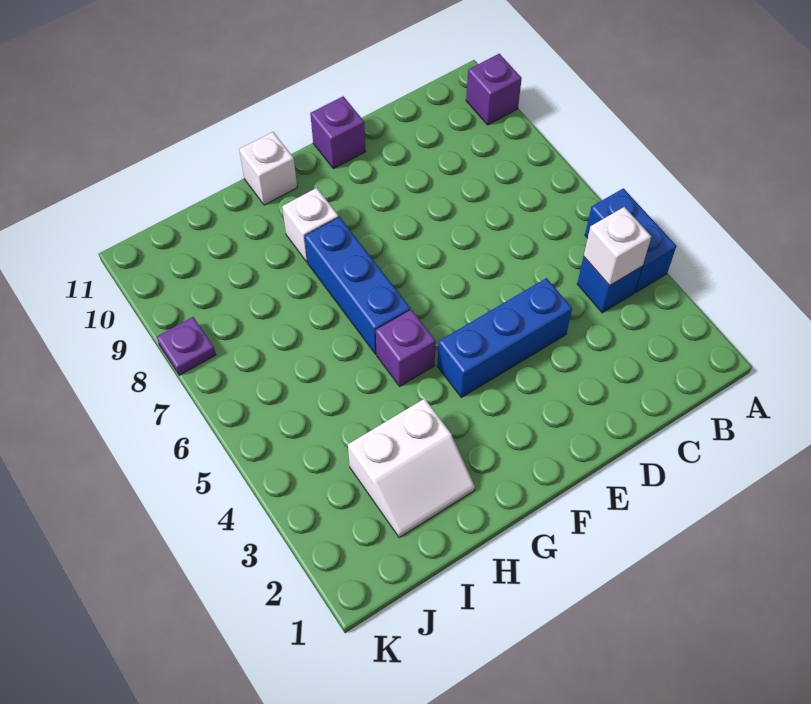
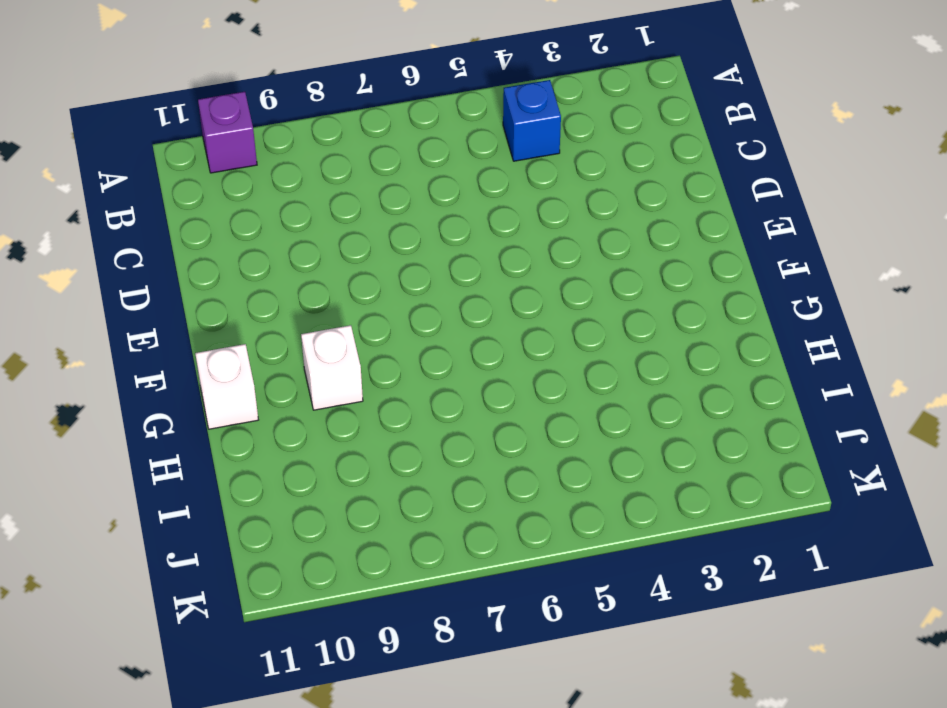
none -> blue 1x2 brick [585,188,676,292]
none -> blue 1x3 brick [437,278,572,397]
none -> purple 1x1 brick [310,96,365,169]

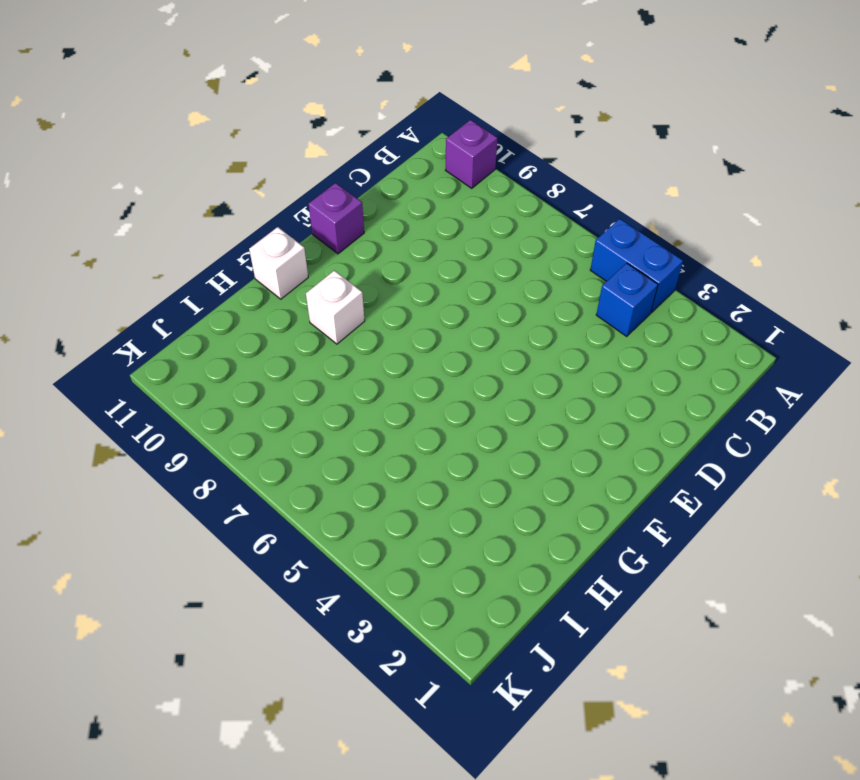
none -> blue 1x3 brick [437,278,572,397]
none -> purple 1x1 brick [376,310,436,386]
none -> blue 1x3 brick [305,217,410,354]

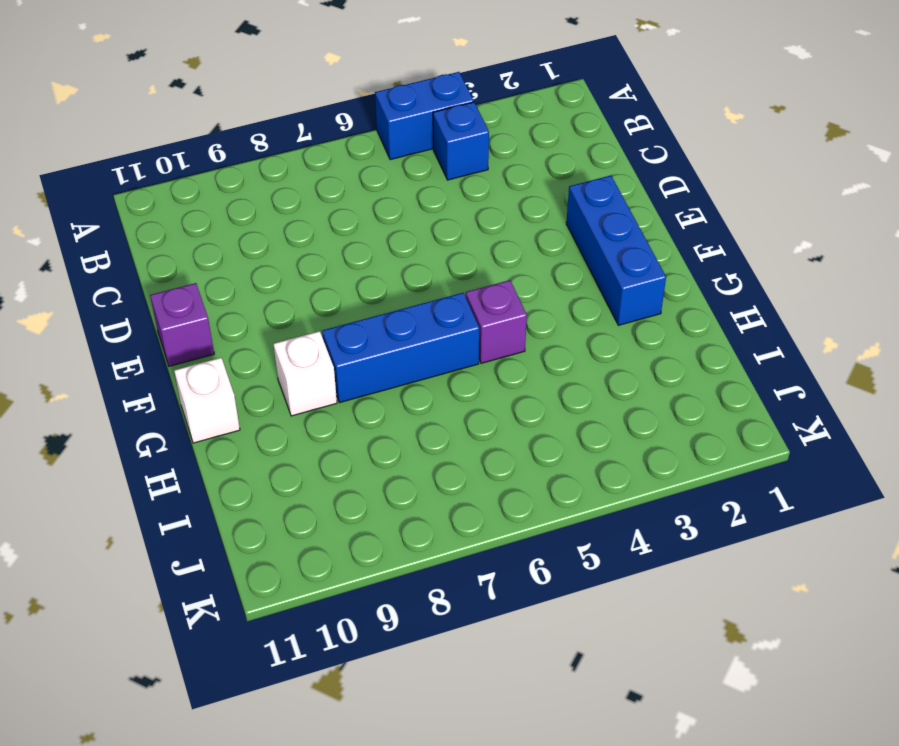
blue 1x3 brick [566,176,666,325] -> blue 1x3 brick moved to [437,278,572,397]
none -> purple 1x1 brick [466,54,522,125]
none -> white 2x2 slope [348,399,475,537]
none -> purple 1x1 plate [157,317,216,375]

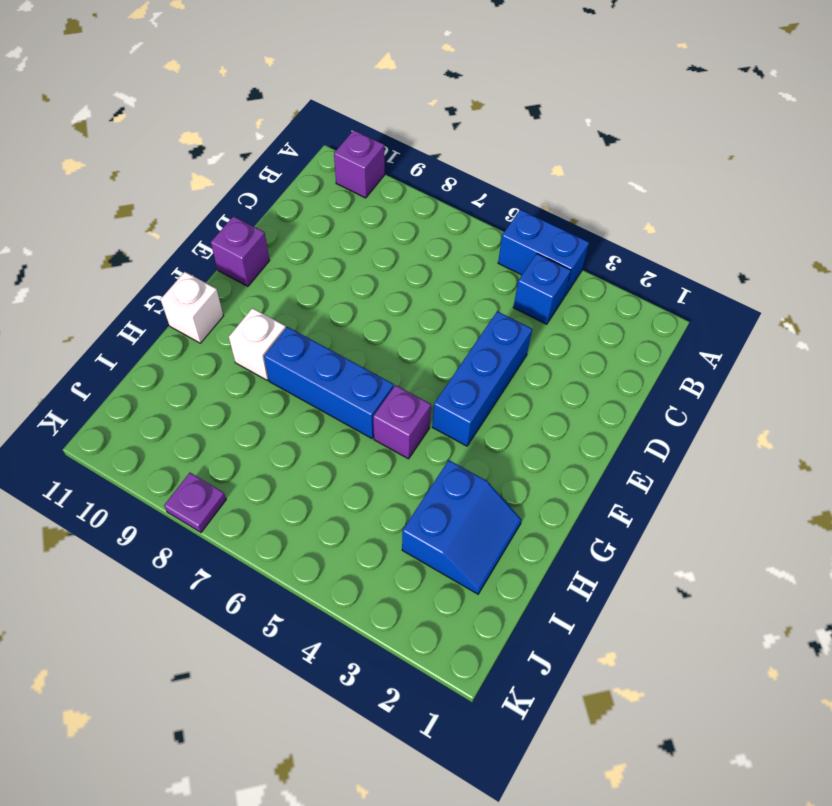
blue 2x2 slope [402,460,522,594] -> white 2x2 slope [348,399,475,537]
none -> white 1x1 brick [584,207,651,286]

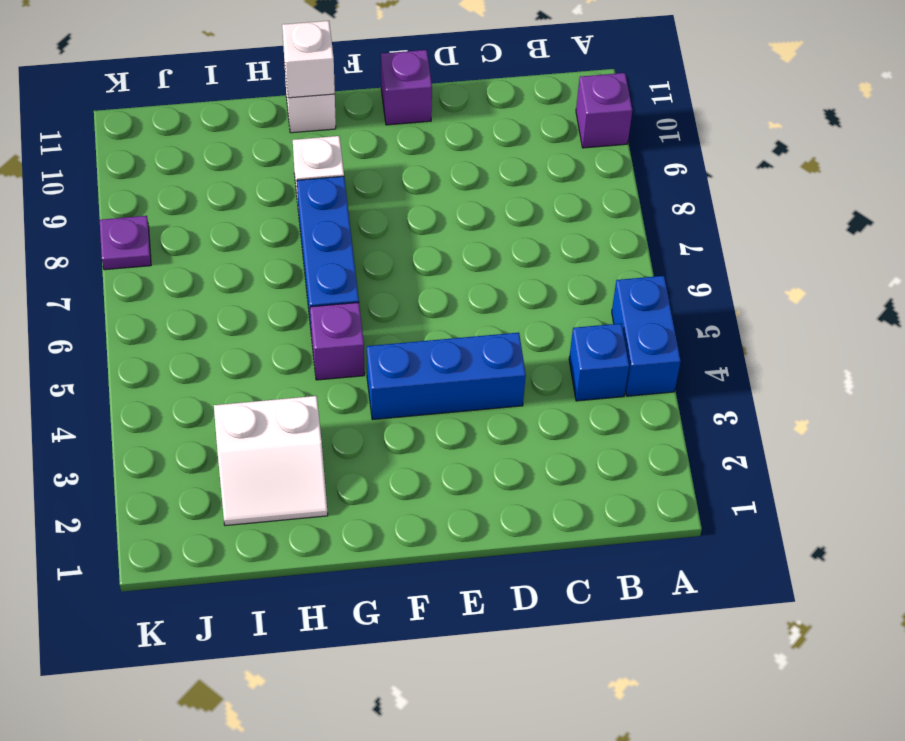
white 1x1 brick [282,21,335,98] -> white 1x1 brick moved to [584,207,651,286]

